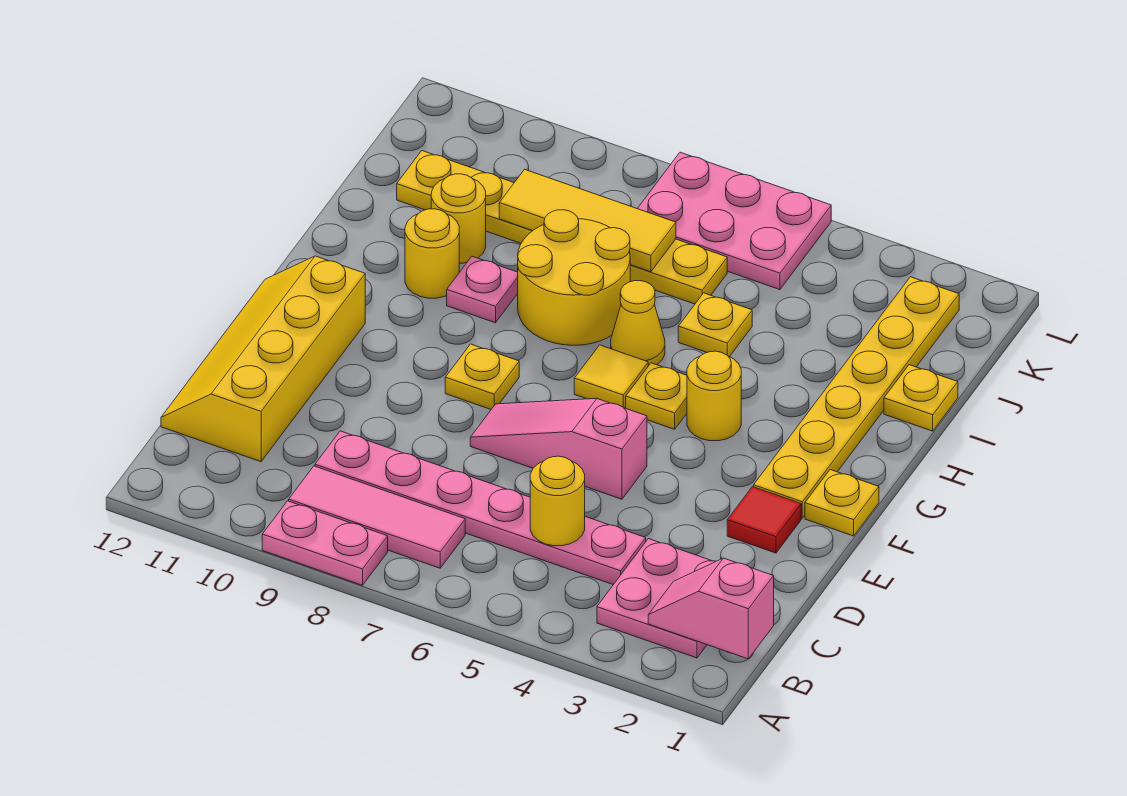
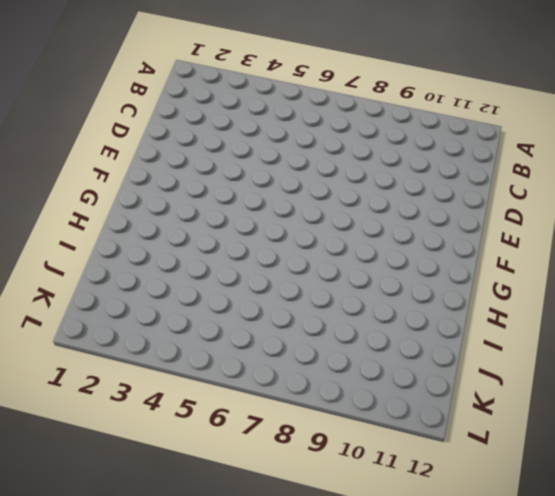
none -> pink 1x2 plate [262,501,388,585]
none -> pink 2x2 plate [597,539,716,658]
none -> pink 1x3 tile [289,466,465,568]

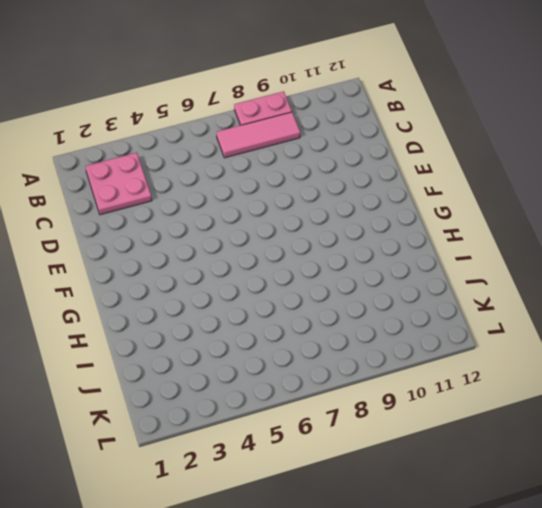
none -> pink 1x6 plate [315,431,646,585]
none -> yellow 2x4 slope [161,256,365,462]
none -> red 1x1 tile [727,487,801,553]

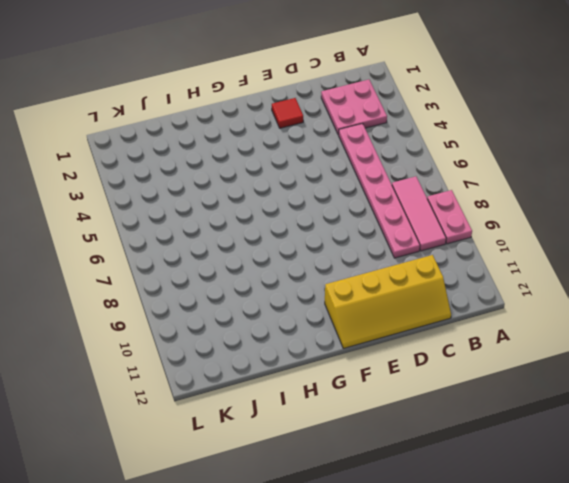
none -> pink 1x3 slope [470,398,647,499]
none -> yellow 1x1 plate [805,470,879,536]
none -> yellow 1x6 plate [754,277,959,518]

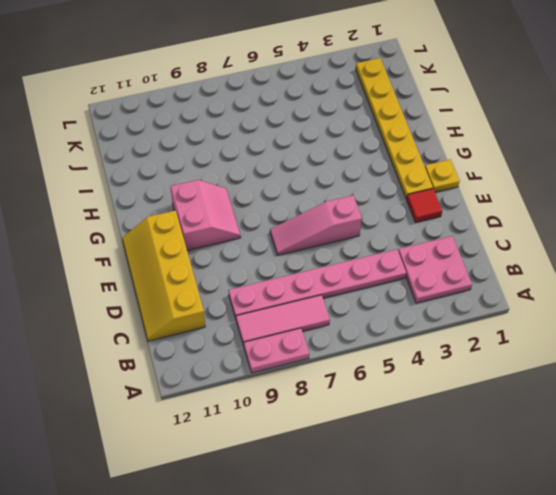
pink 2x2 slope [171,180,241,250] -> none
none -> yellow 1x1 plate [445,344,519,409]
none -> yellow 1x1 round brick [687,351,741,441]
none -> yellow 1x1 plate [626,363,687,429]

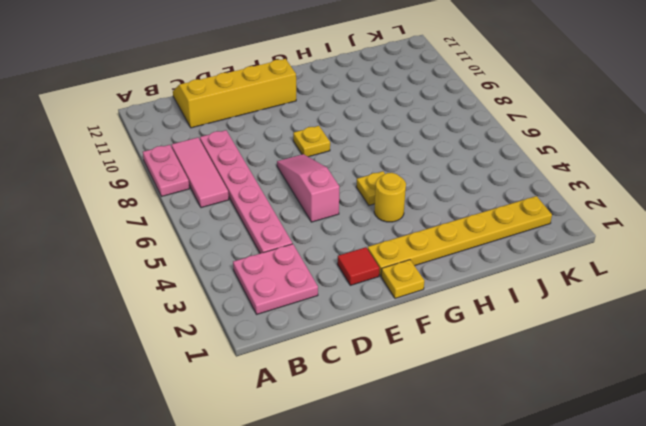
none -> yellow 1x1 tile [574,345,648,408]
none -> yellow 1x1 cone [611,281,665,366]
none -> yellow 2x2 round brick [518,210,630,345]

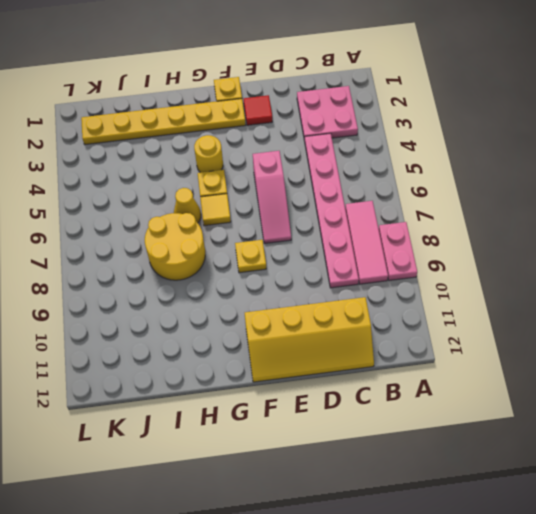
none -> pink 1x1 plate [447,256,518,323]
none -> yellow 1x1 round brick [405,209,459,298]
none -> yellow 1x1 plate [884,365,958,431]

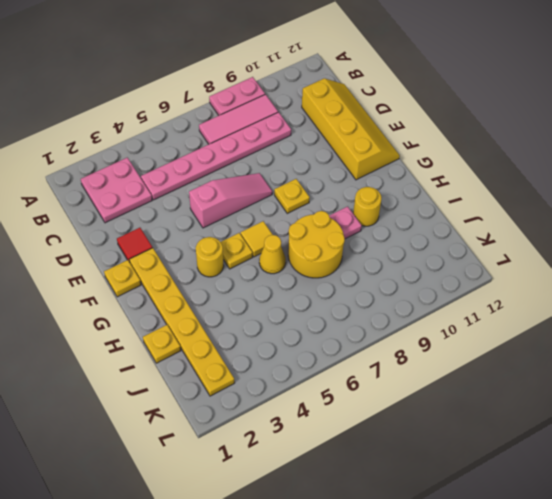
none -> yellow 1x1 plate [678,293,752,357]
none -> yellow 1x1 round brick [431,174,486,263]
none -> yellow 1x6 plate [397,151,727,304]

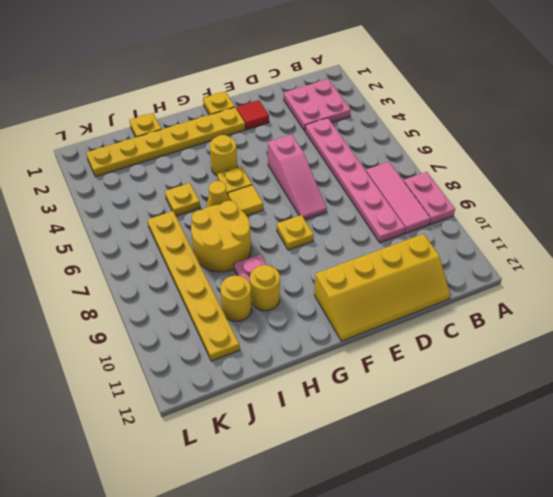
none -> pink 2x3 plate [637,152,831,290]
none -> pink 1x2 slope [648,558,774,659]
none -> yellow 1x1 round brick [530,456,585,546]

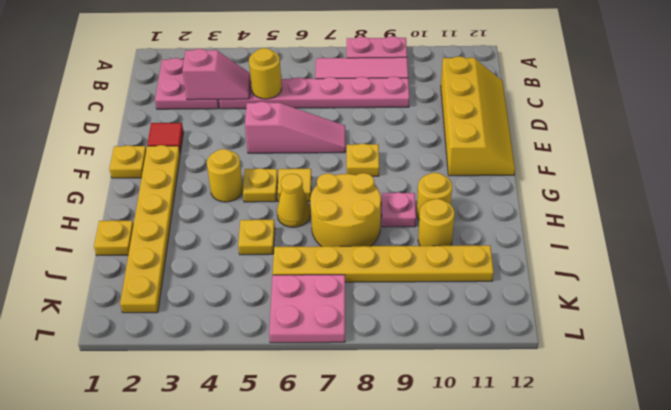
pink 1x2 slope [182,49,251,100] -> pink 1x2 slope moved to [648,558,774,659]
pink 2x2 plate [269,275,345,343] -> pink 2x3 plate [637,152,831,290]
none -> yellow 1x3 tile [499,169,676,272]

